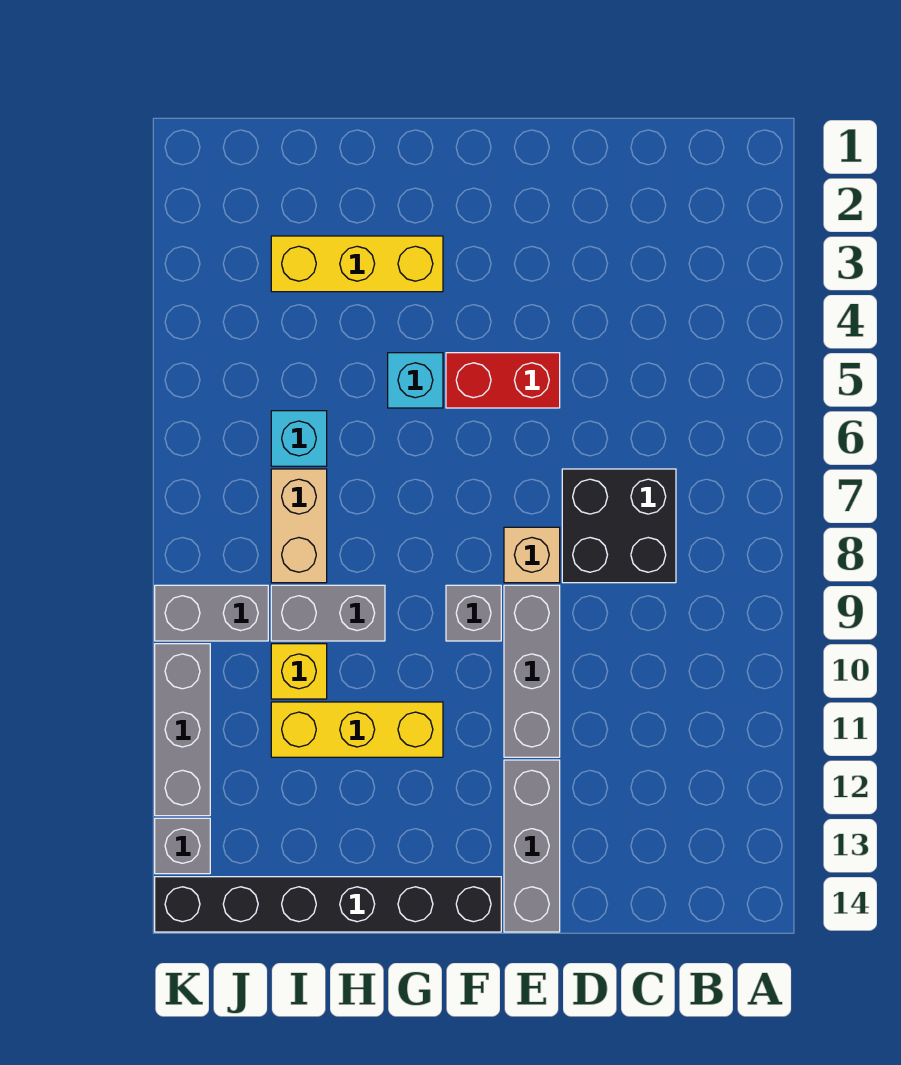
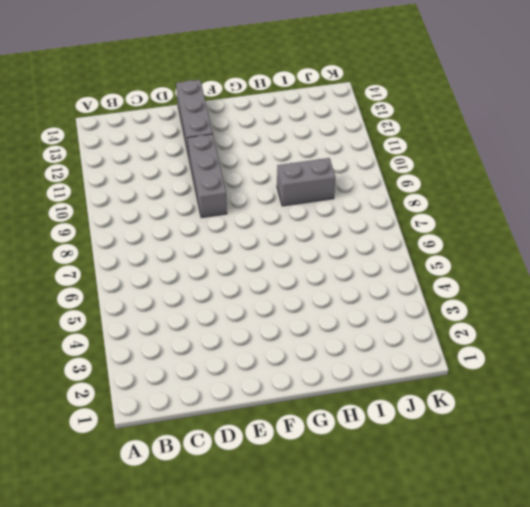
none -> black 2x2 brick [562,469,676,583]
none -> red 1x2 brick [446,353,560,408]
none -> tan 1x1 brick [504,527,560,583]

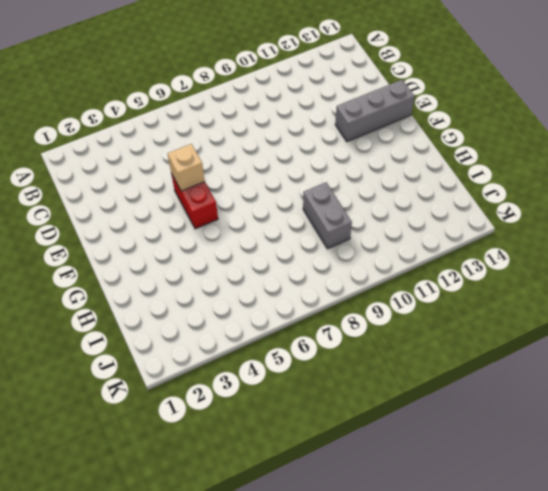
tan 1x1 brick [168,144,205,191] -> tan 1x1 brick moved to [504,527,560,583]
none -> black 2x2 brick [562,469,676,583]
none -> grey 1x3 brick [504,585,560,757]
none -> grey 1x1 brick [446,585,501,641]

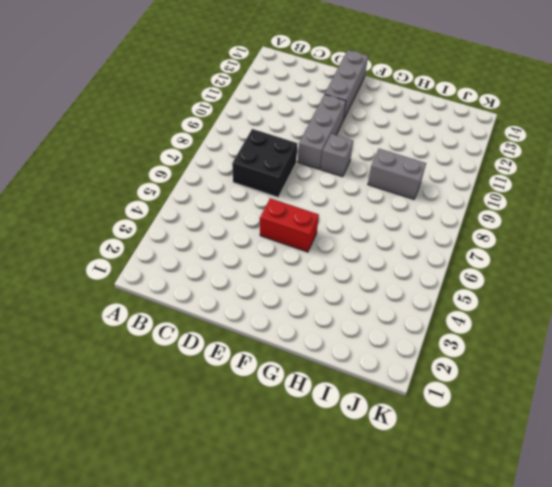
none -> tan 1x1 brick [504,527,560,583]
none -> black 1x6 brick [155,877,501,932]
none -> yellow 1x3 brick [271,236,443,292]

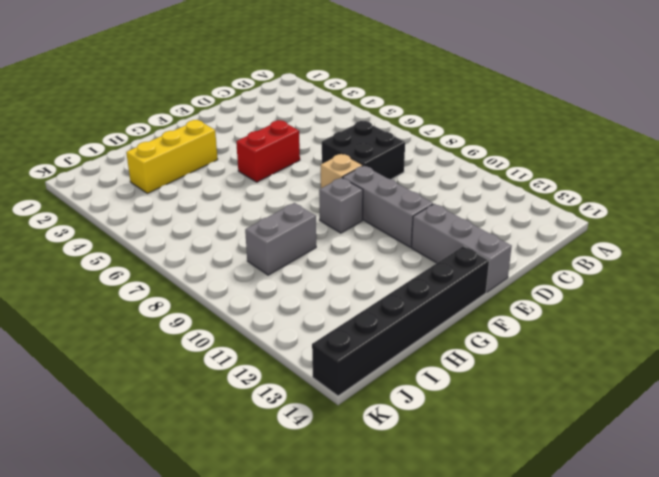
none -> cyan 1x1 brick [388,353,443,408]
none -> yellow 1x3 brick [271,702,443,757]
none -> cyan 1x1 brick [271,411,327,466]

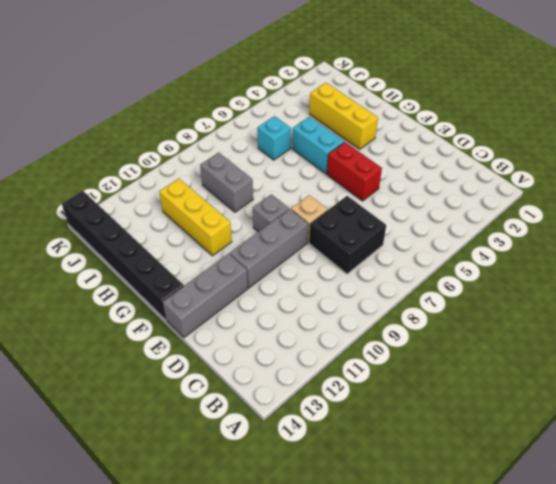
cyan 1x2 brick [292,117,344,174] -> cyan 1x1 brick [388,353,443,408]
none -> tan 1x2 brick [271,469,327,583]
none -> yellow 1x1 brick [271,644,327,699]
none -> grey 1x2 brick [155,585,268,641]

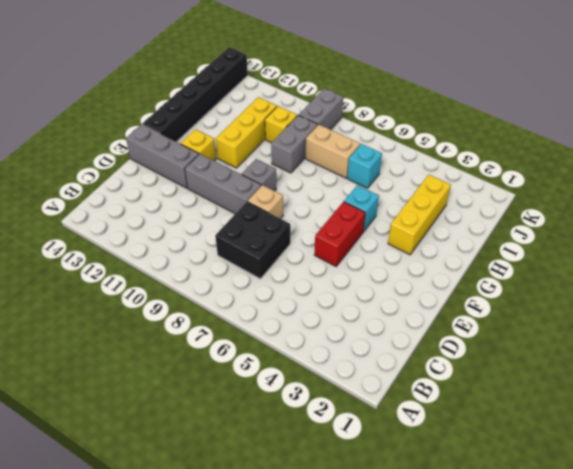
yellow 1x1 brick [181,129,216,161] -> none
none -> grey 1x3 brick [155,644,210,816]
none -> grey 1x1 brick [155,818,210,874]

